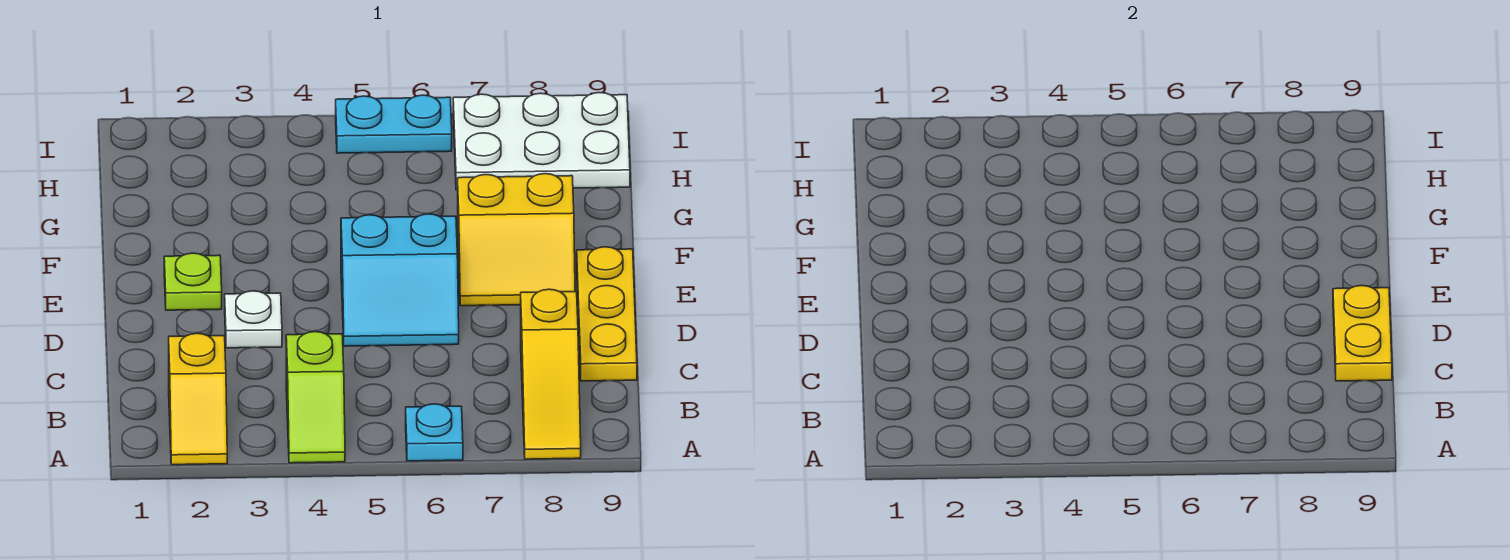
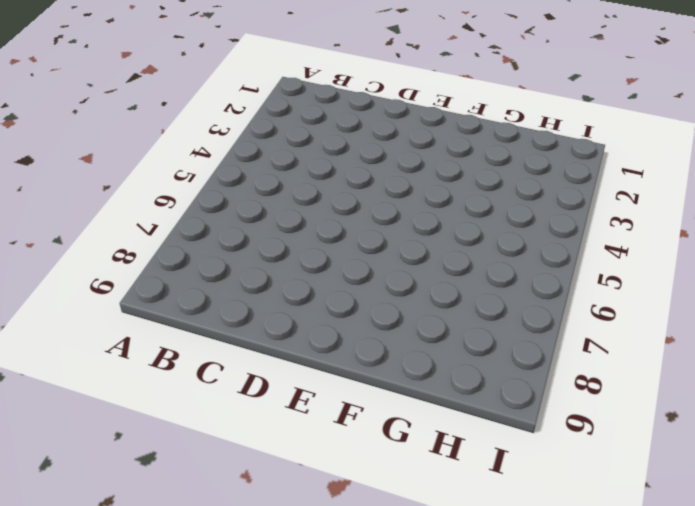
none -> yellow 1x2 slope [169,333,227,465]
none -> lime 1x2 slope [286,332,345,463]
none -> cyan 1x1 plate [406,404,463,461]

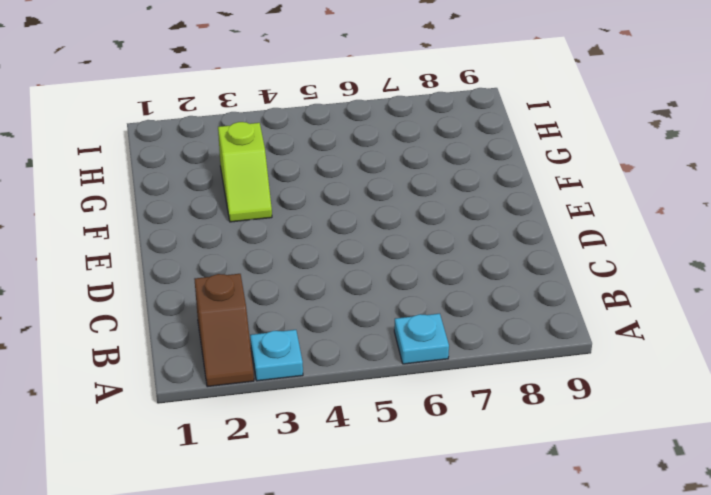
brown 1x2 slope [195,274,254,387] -> yellow 1x2 slope [169,333,227,465]
cyan 1x1 plate [250,330,303,381] -> none
lime 1x2 slope [218,122,272,222] -> lime 1x2 slope moved to [286,332,345,463]
none -> yellow 1x3 slope [521,289,581,459]
none -> yellow 1x3 plate [577,247,637,381]
none -> white 1x1 plate [225,291,282,348]

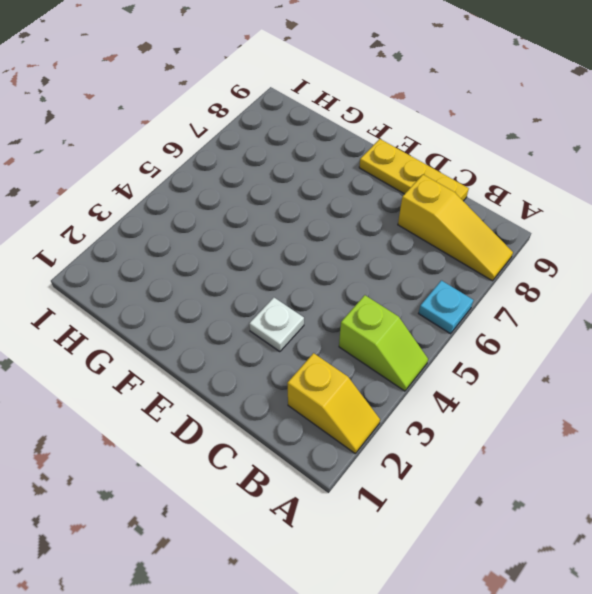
none -> cyan 2x2 slope [341,214,459,346]
none -> lime 1x1 plate [164,253,222,310]
none -> yellow 2x2 slope [458,174,575,306]

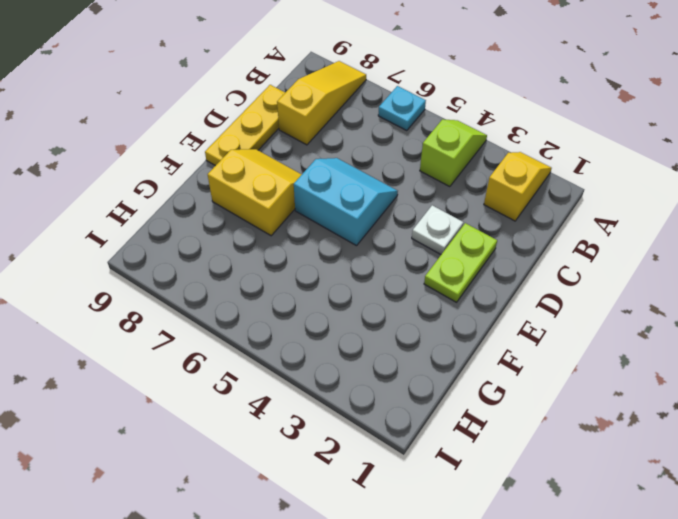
lime 1x2 plate [424,223,497,302] -> lime 1x1 plate [164,253,222,310]
none -> white 2x3 plate [453,93,630,190]
none -> cyan 1x2 plate [336,95,452,153]
none -> yellow 1x2 plate [1333,285,1392,381]

